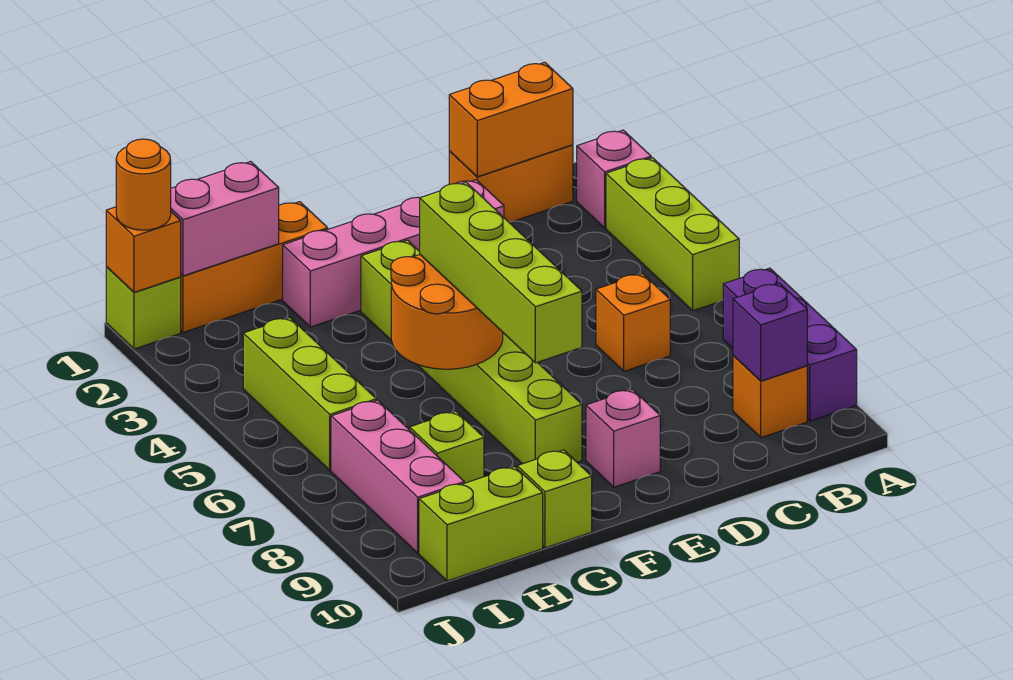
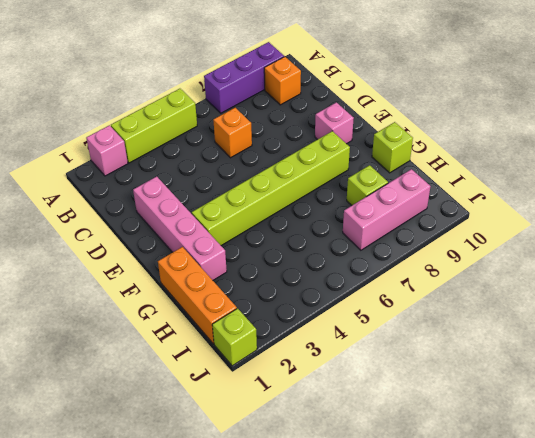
none -> orange 1x2 brick [449,145,573,222]
none -> lime 1x2 brick [419,467,543,581]
none -> lime 1x3 brick [243,317,376,470]

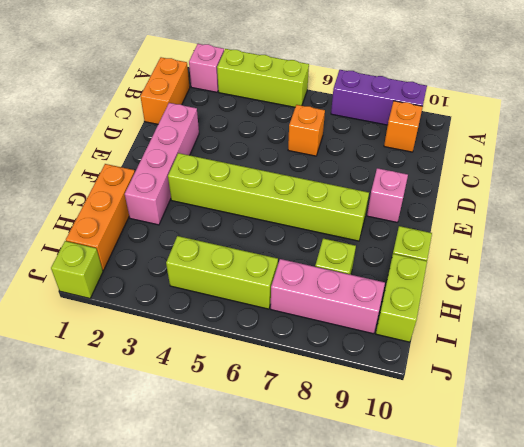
none -> orange 1x2 brick [449,62,573,177]
none -> purple 1x1 brick [733,283,807,381]
none -> orange 2x2 round brick [391,255,503,369]

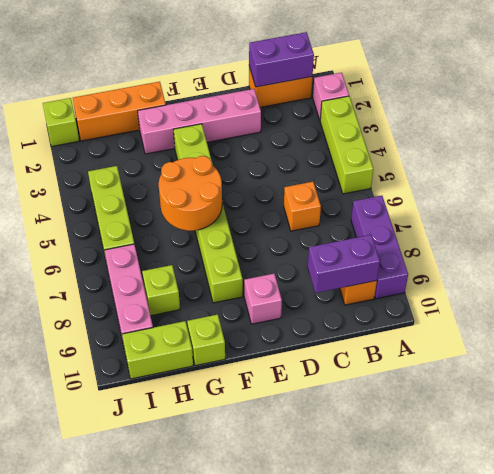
purple 1x2 brick [249,32,314,87] -> orange 1x2 brick [449,62,573,177]
purple 1x2 brick [308,235,380,293] -> purple 1x1 brick [733,283,807,381]
none -> pink 1x2 brick [171,162,279,276]
none -> orange 1x1 brick [106,207,181,292]
none -> lime 1x4 brick [420,182,582,363]

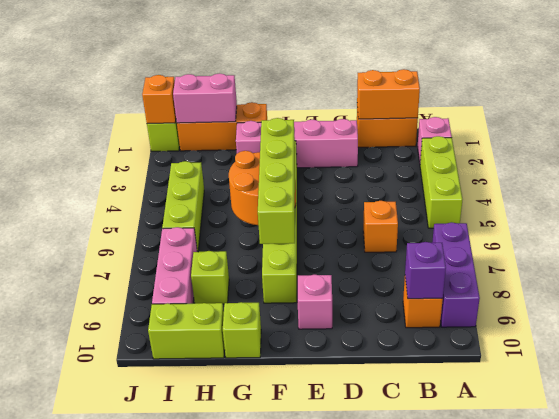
none -> orange 1x1 round brick [116,139,171,230]

